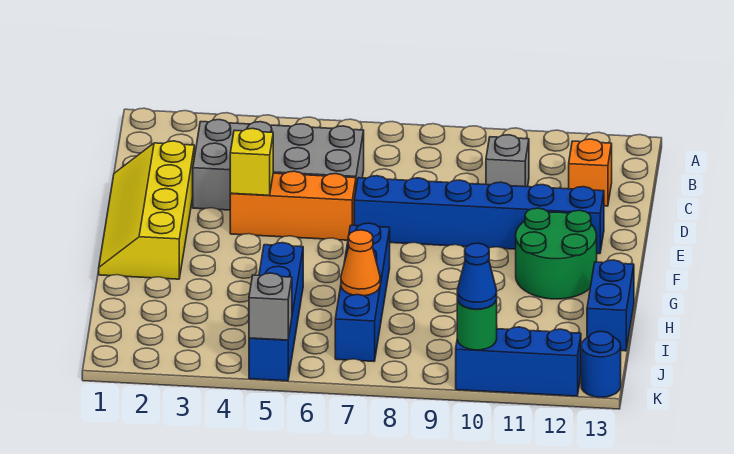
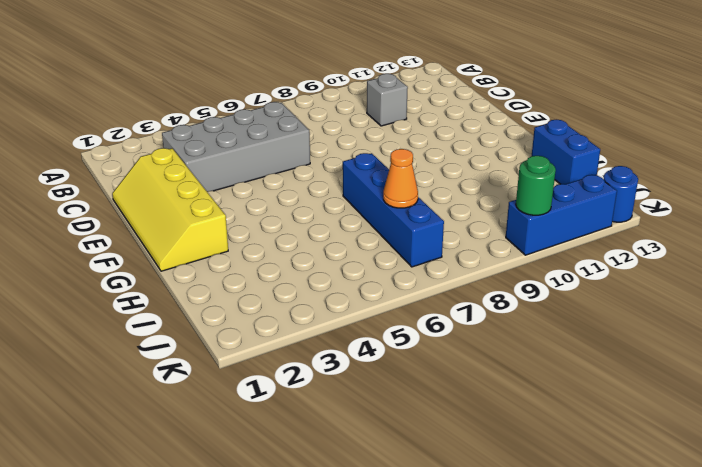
none -> orange 1x1 brick [569,139,612,206]
none -> orange 1x3 brick [230,171,356,240]
none -> blue 1x6 brick [354,176,604,254]

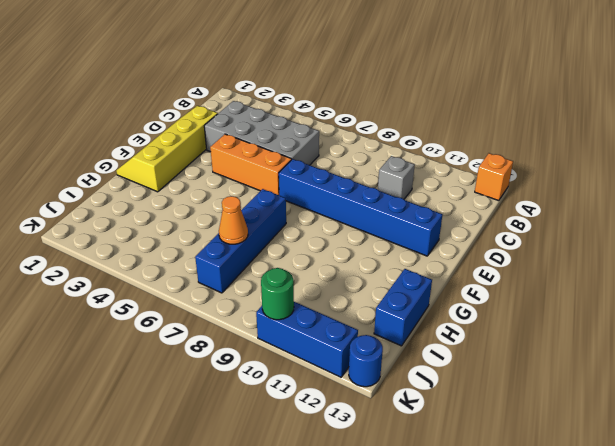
orange 1x1 brick [475,153,513,201] -> orange 1x1 brick moved to [569,139,612,206]
none -> green 2x2 round brick [516,208,597,299]
none -> blue 1x4 brick [249,243,303,381]
none -> yellow 1x1 brick [230,128,273,195]

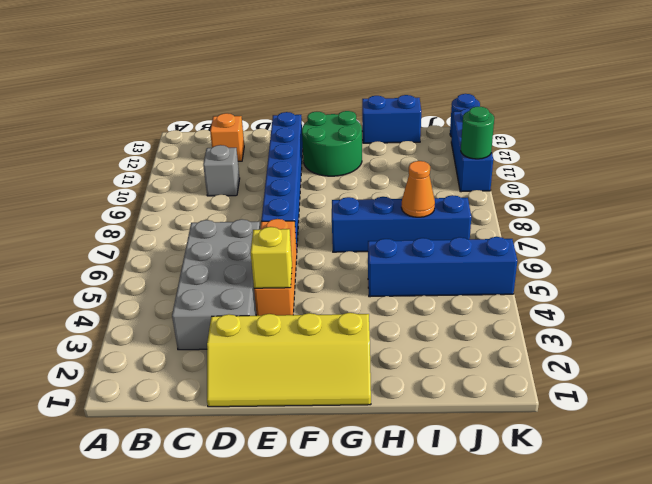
none -> grey 1x1 brick [249,273,292,340]
none -> blue 1x1 cone [457,243,497,309]

